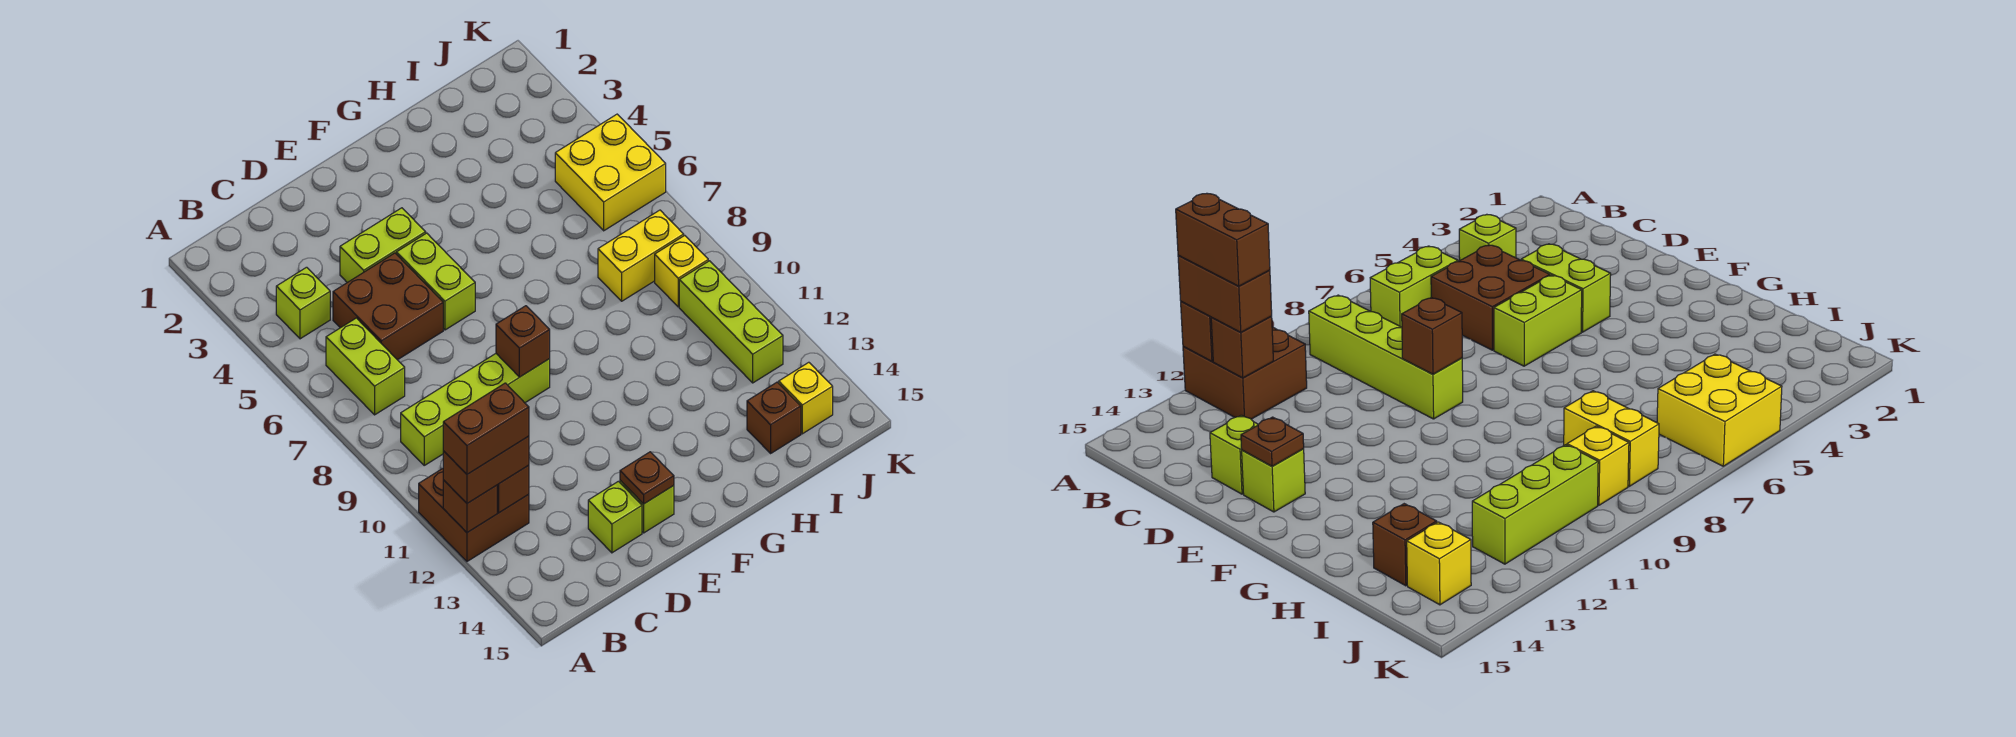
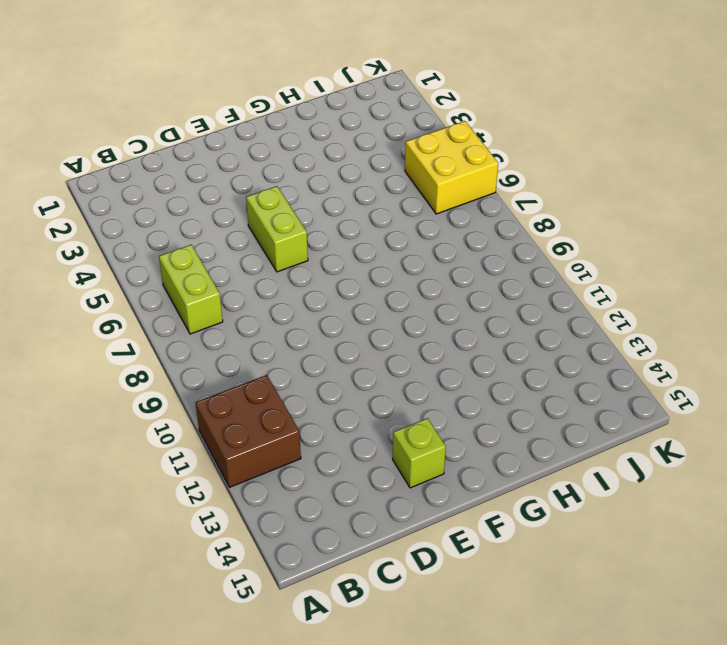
none -> lime 1x1 brick [276,267,330,339]
none -> lime 1x4 brick [401,354,550,465]
none -> brown 2x2 brick [333,253,443,360]

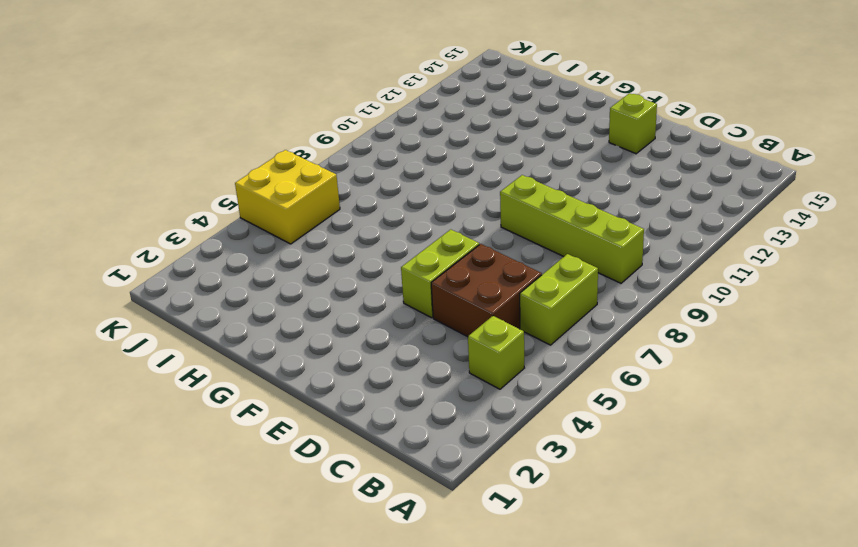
none -> brown 2x2 brick [419,469,529,561]
none -> lime 1x2 brick [340,208,426,283]
none -> lime 1x1 brick [588,481,642,553]

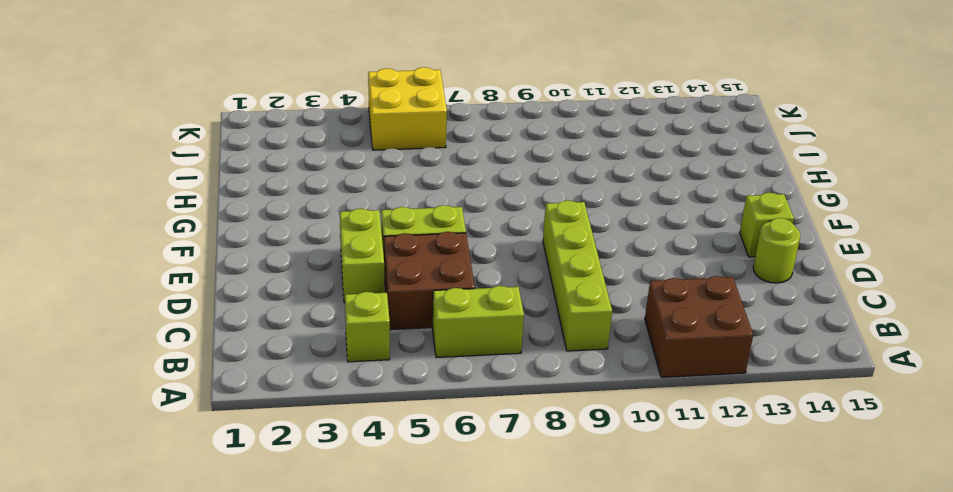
lime 1x1 round brick [753,218,800,283] -> lime 1x1 brick [588,481,642,553]
none -> yellow 1x2 brick [598,210,684,301]
none -> brown 1x1 brick [747,382,801,453]
none -> yellow 1x1 brick [655,235,708,307]

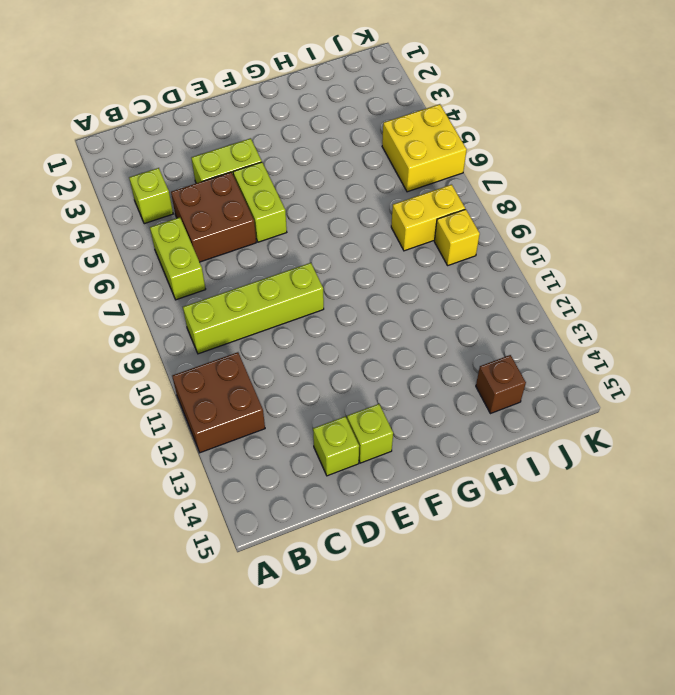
none -> lime 1x3 brick [679,261,783,383]
none -> yellow 1x1 brick [779,362,833,434]
none -> brown 1x1 brick [443,480,497,533]

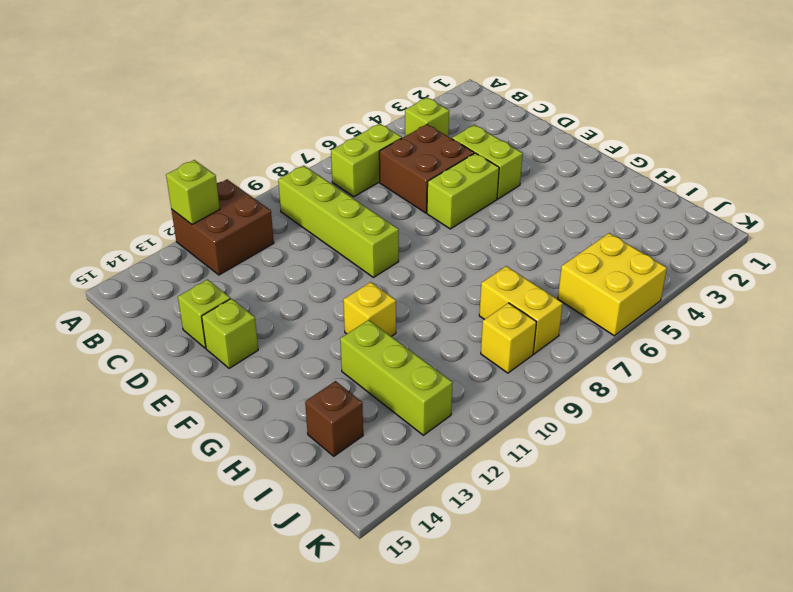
lime 1x1 brick [166,160,220,224] -> brown 1x1 brick [443,480,497,533]
yellow 1x1 brick [343,282,396,336] -> yellow 1x1 brick moved to [779,362,833,434]
lime 1x3 brick [340,320,453,435] -> lime 1x3 brick turned to [679,261,783,383]
none -> brown 1x1 brick [497,465,529,513]
none -> brown 1x1 brick [496,306,550,377]
none -> brown 1x1 plate [620,452,674,504]

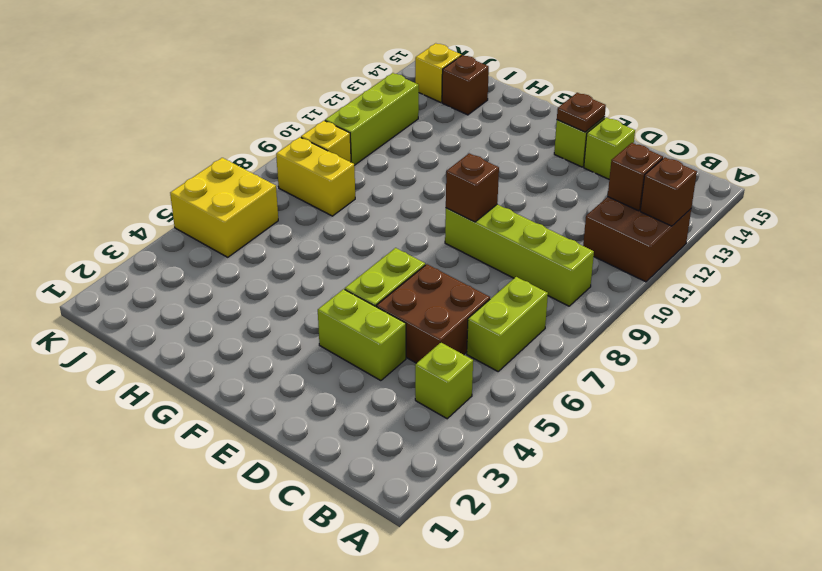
none -> brown 1x2 brick [443,436,529,503]
none -> brown 1x2 brick [443,383,529,474]

